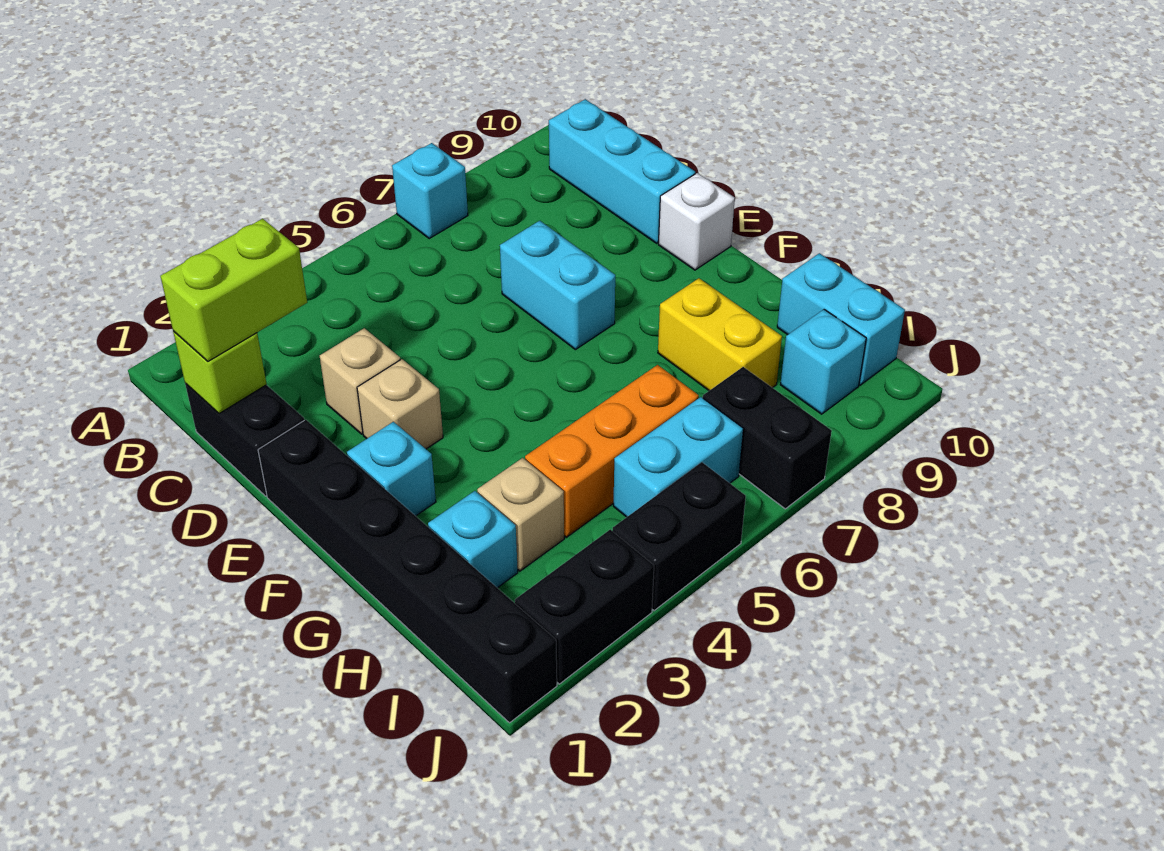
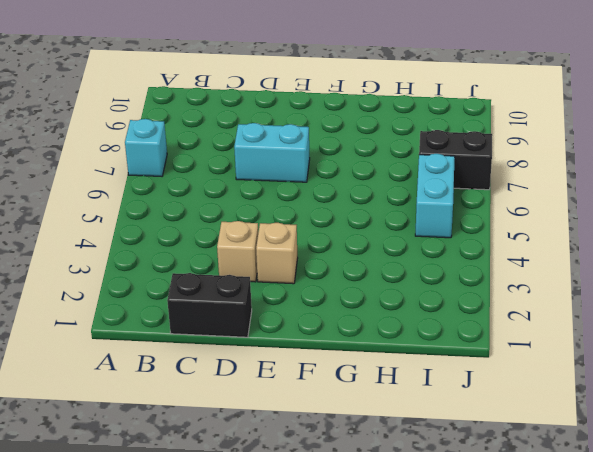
none -> cyan 1x3 brick [549,99,695,243]
none -> black 1x6 brick [258,420,557,723]
none -> white 1x1 brick [658,173,735,270]

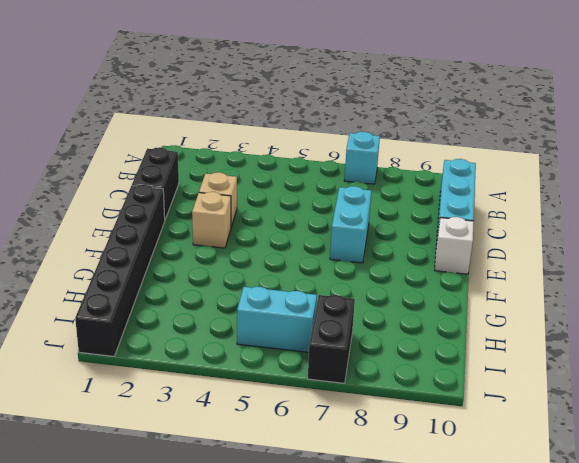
none -> cyan 1x1 brick [347,422,436,516]
none -> yellow 1x2 brick [658,278,782,391]
none -> cyan 1x1 brick [428,491,518,588]

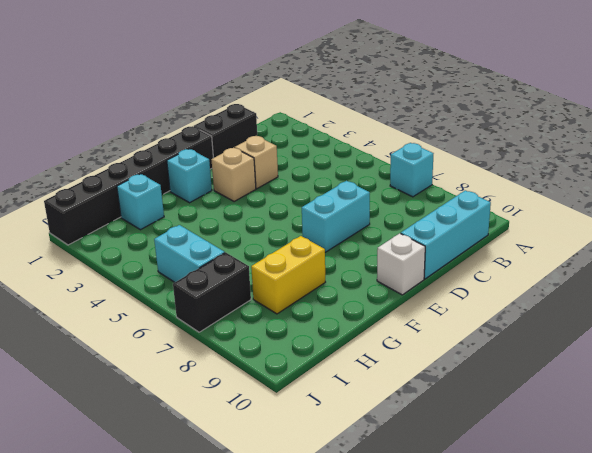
none -> tan 1x1 brick [477,458,564,571]
none -> orange 1x3 brick [525,365,699,537]
none -> cyan 1x2 brick [777,253,905,385]

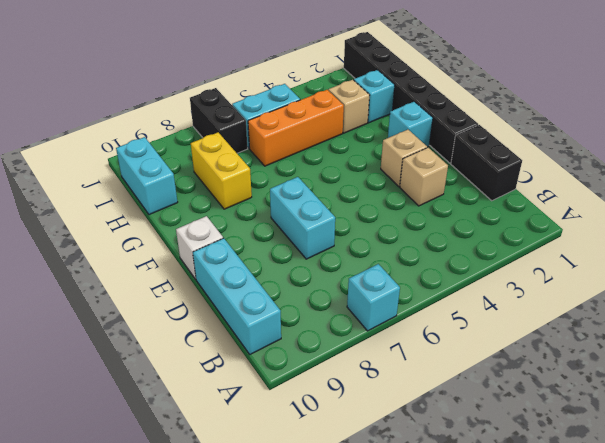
none -> cyan 1x1 brick [780,309,866,414]
none -> black 1x2 brick [515,529,654,684]
none -> black 1x2 brick [613,462,746,611]

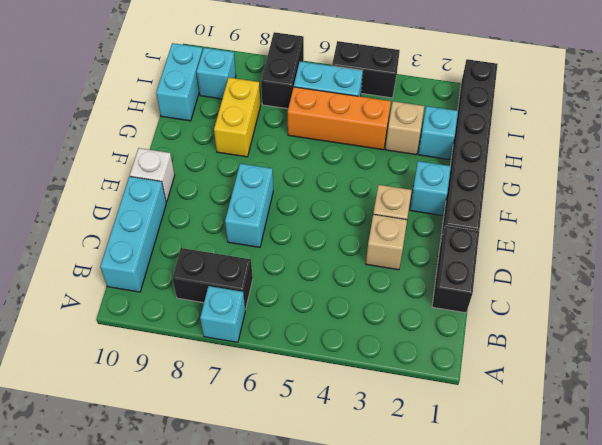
black 1x2 brick [172,248,253,310] -> black 1x2 brick moved to [515,529,654,684]
none -> lime 1x1 brick [173,331,267,414]
none -> lime 1x2 brick [160,219,307,361]

